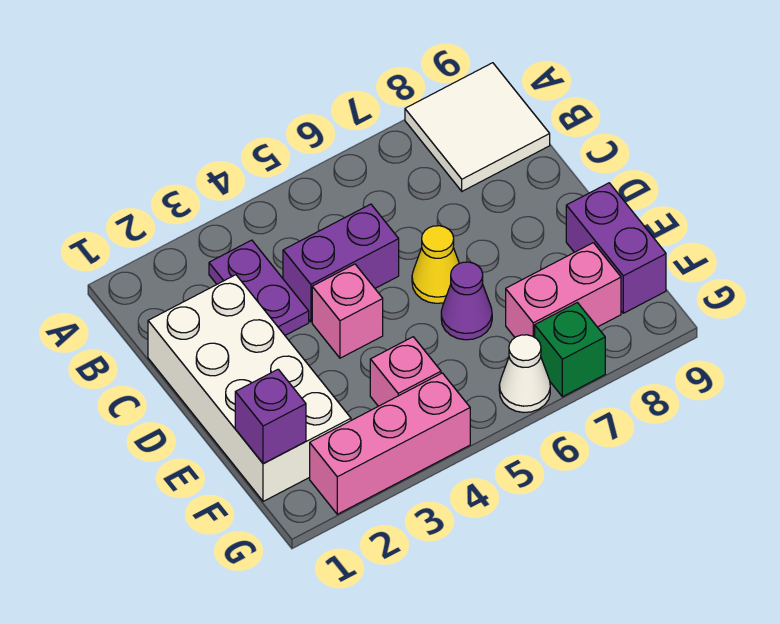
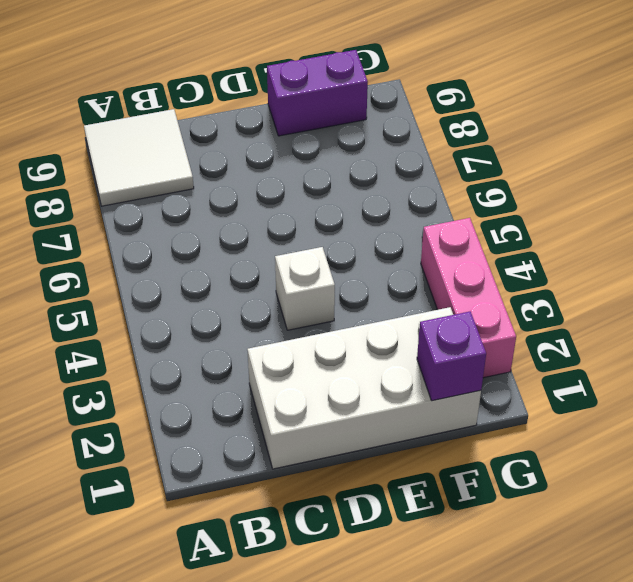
white 1x1 brick [275,247,335,330] -> pink 1x1 brick [312,264,383,358]
none -> purple 1x2 plate [209,240,309,335]
none -> purple 1x2 brick [283,204,399,322]
none -> yellow 1x1 cone [412,226,459,303]

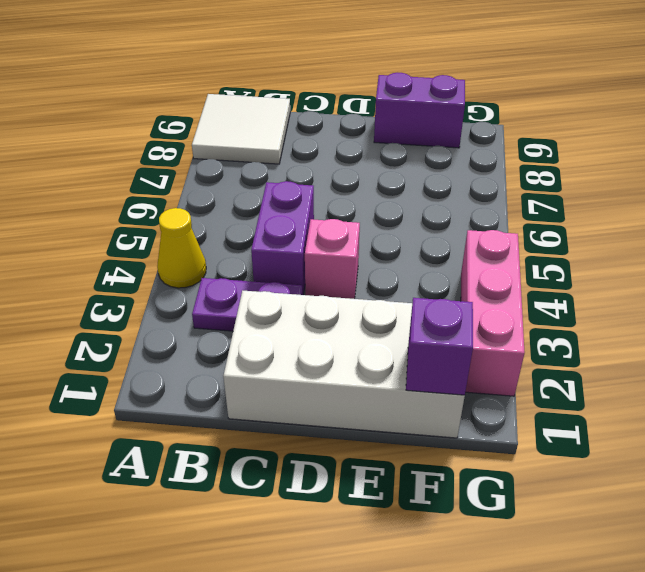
yellow 1x1 cone [157,208,206,288] -> yellow 1x1 cone moved to [412,226,459,303]
none -> purple 1x1 cone [441,262,492,340]
none -> pink 1x1 brick [370,337,441,406]
none -> pink 1x2 brick [506,243,621,337]

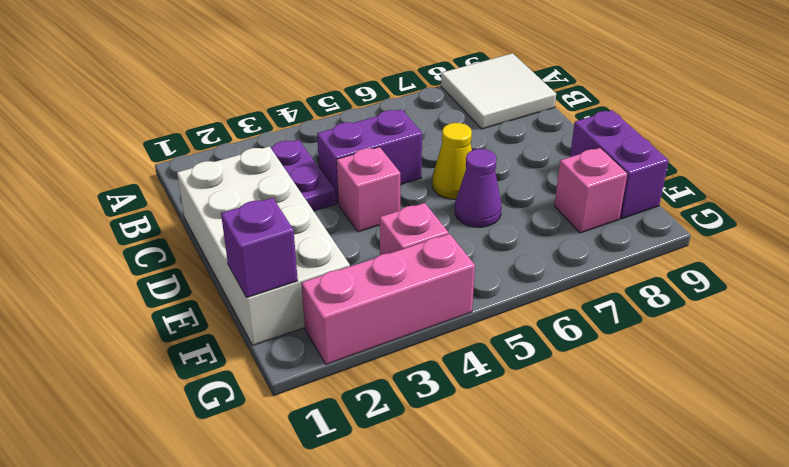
pink 1x1 brick [554,148,627,233] -> pink 1x2 brick [506,243,621,337]
none -> white 1x1 cone [499,335,550,413]
none -> green 1x1 brick [535,303,605,397]

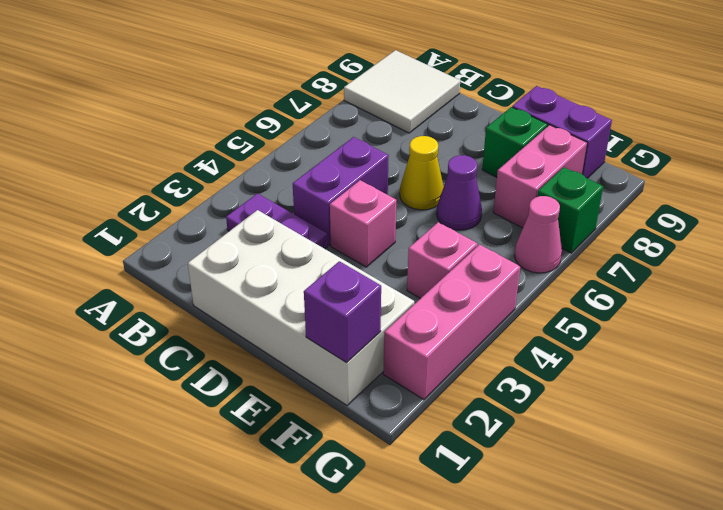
green 1x1 brick [482,107,548,177] -> none
pink 1x1 cone [514,196,562,273] -> white 1x1 cone [499,335,550,413]

